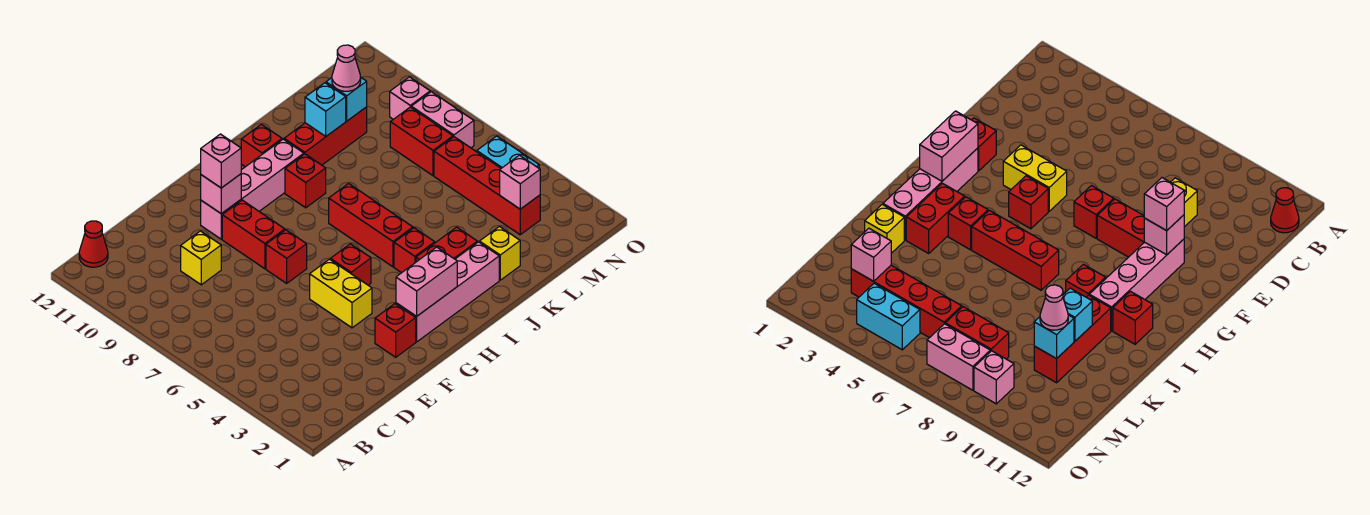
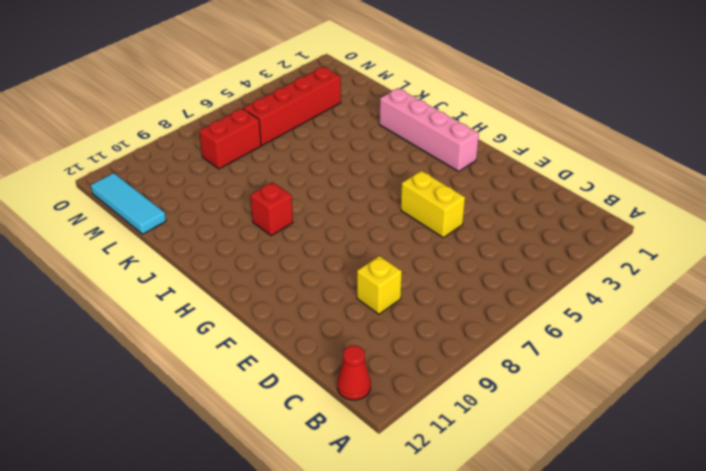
yellow 1x2 brick [401,171,465,238] -> yellow 1x2 brick turned to [310,259,372,328]
cyan 1x3 tile [91,173,166,234] -> none
none -> red 1x1 brick [375,304,416,357]
none -> red 1x1 brick [266,230,307,283]
none -> red 1x2 brick [222,200,285,269]

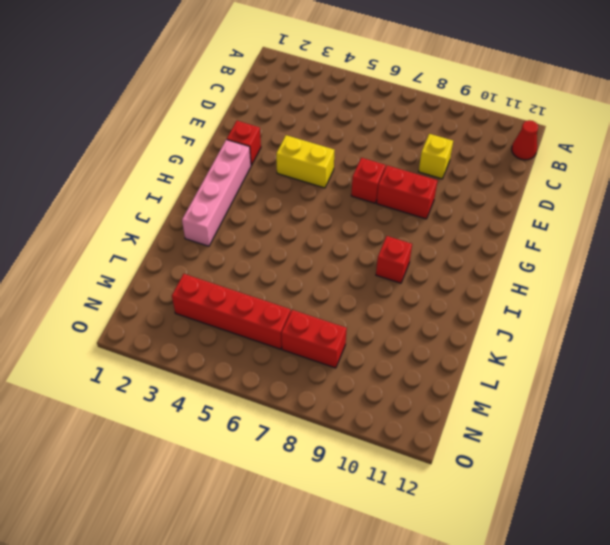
none -> pink 1x4 brick [201,139,304,239]
none -> red 1x1 brick [330,244,371,285]
none -> red 1x2 brick [416,227,477,262]

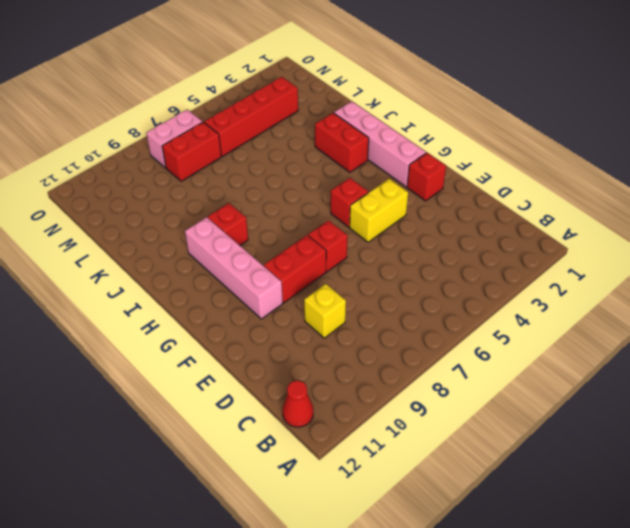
none -> red 1x1 brick [394,228,435,273]
none -> red 1x3 brick [329,184,413,267]
none -> red 1x1 brick [241,124,282,167]

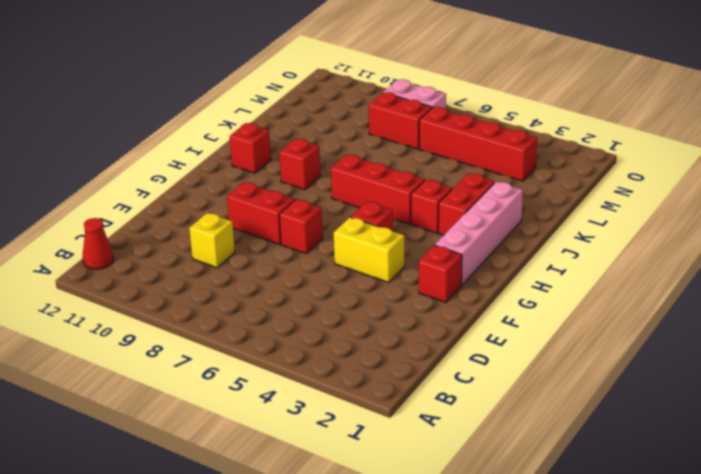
none -> pink 1x4 brick [201,139,304,239]
none -> red 1x3 brick [284,107,367,165]
none -> yellow 1x1 brick [480,227,520,280]

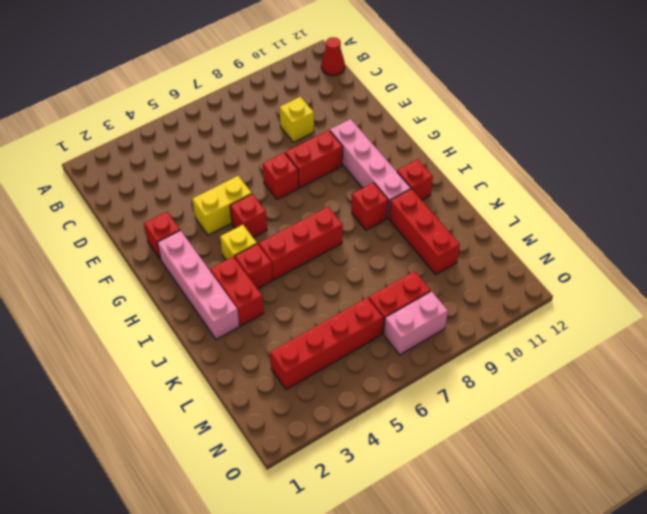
yellow 1x1 brick [220,225,257,260] -> yellow 1x1 brick moved to [480,227,520,280]
none -> cyan 1x2 brick [477,136,539,168]
none -> pink 1x1 brick [390,77,430,119]
none -> pink 1x1 brick [201,174,241,214]

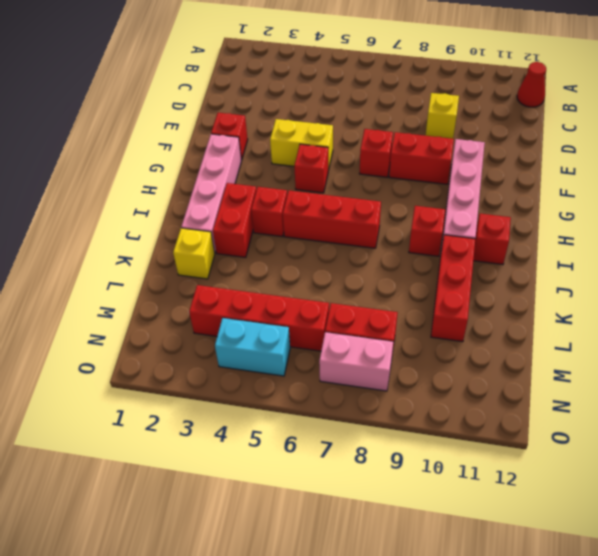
none -> pink 1x1 brick [390,77,430,119]
none -> pink 1x1 brick [201,174,241,214]
none -> pink 1x2 brick [396,247,457,316]

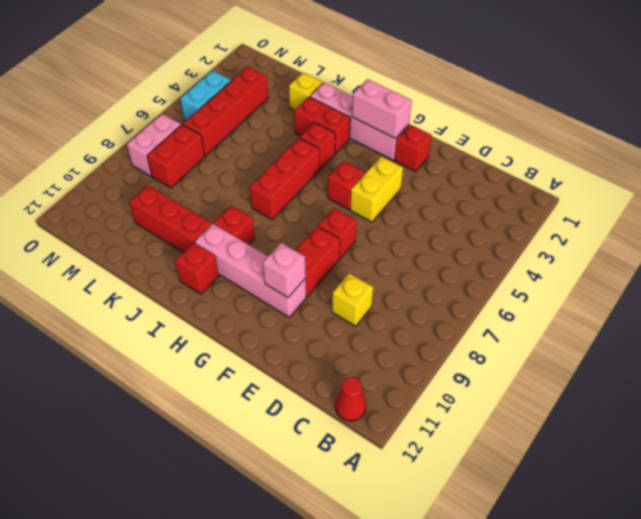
none -> pink 1x1 brick [390,77,430,119]
none -> cyan 1x1 brick [305,83,346,136]
none -> cyan 1x1 brick [326,77,367,121]

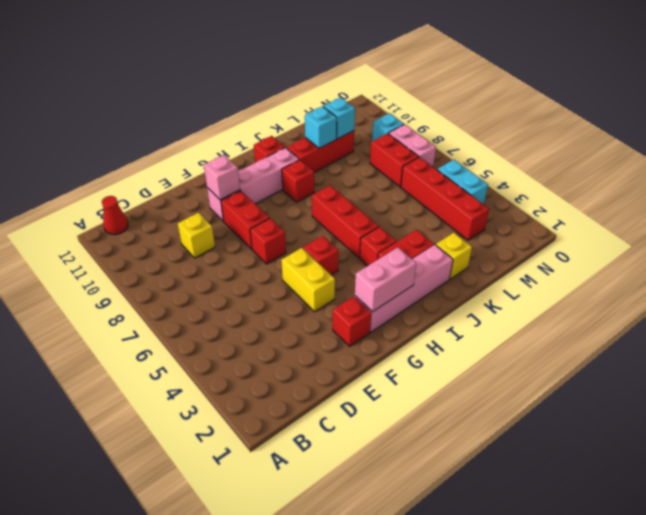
cyan 1x1 brick [372,113,404,141] -> pink 1x1 brick [390,77,430,119]
none -> pink 1x1 brick [500,155,540,209]
none -> pink 1x1 brick [201,134,241,188]
none -> pink 1x1 cone [332,45,361,91]

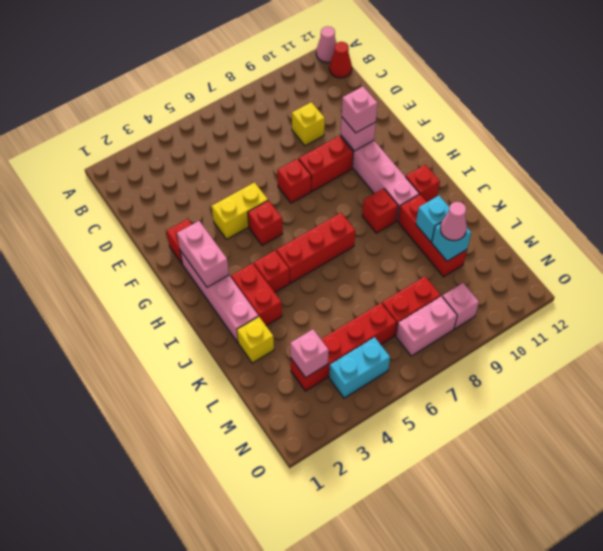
pink 1x1 cone [316,26,336,63] -> none

